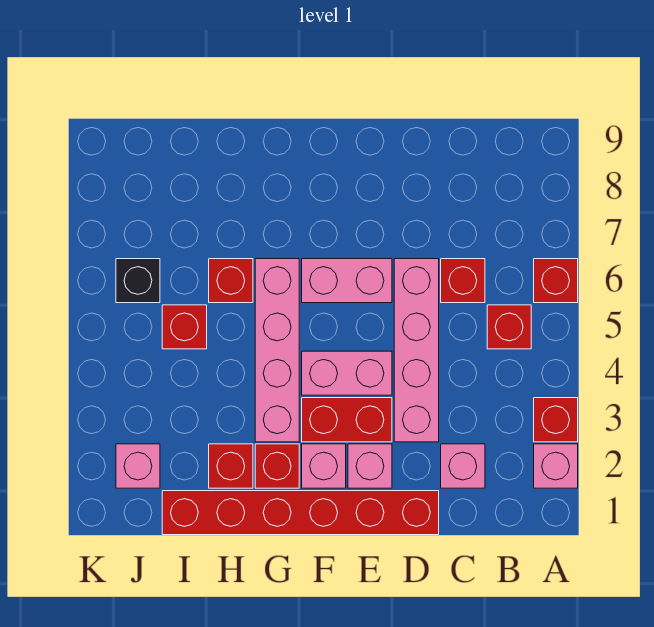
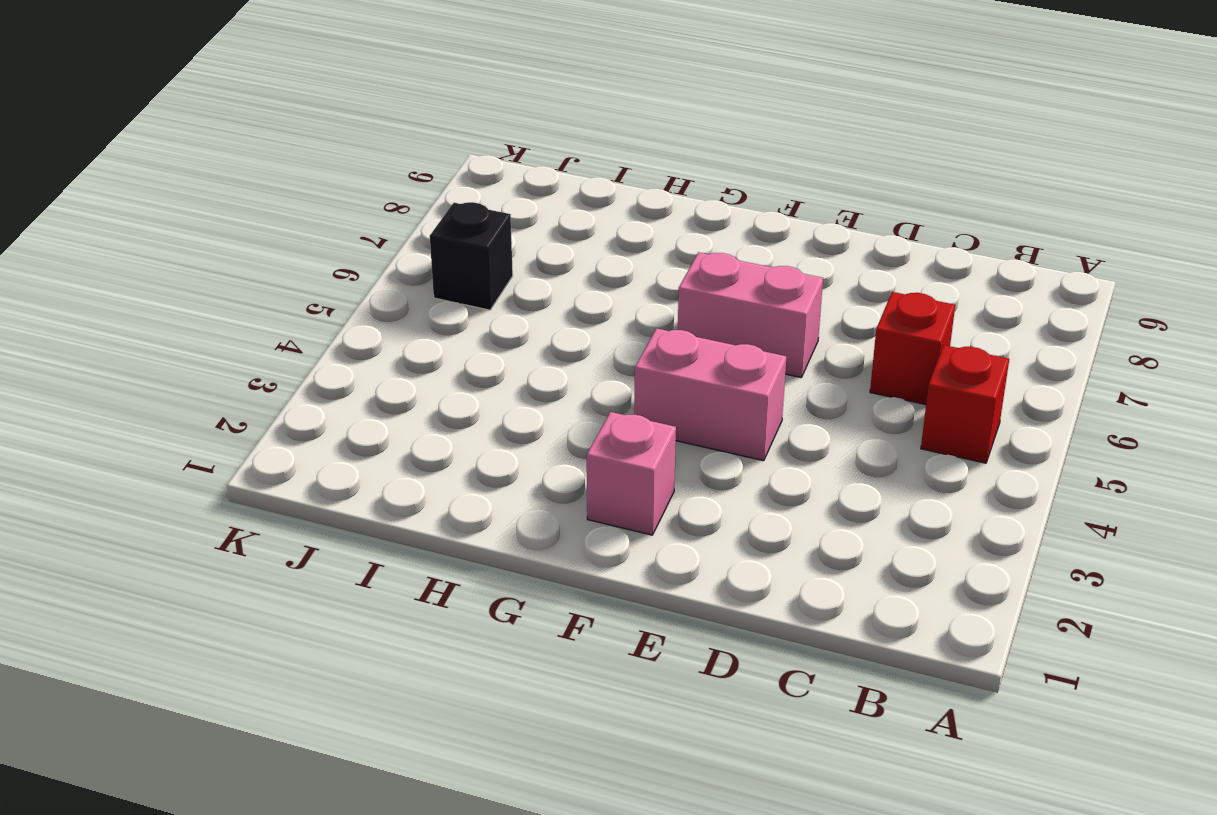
none -> pink 1x1 brick [534,444,578,488]
none -> red 1x1 brick [534,398,578,442]
none -> red 1x1 brick [534,259,578,303]

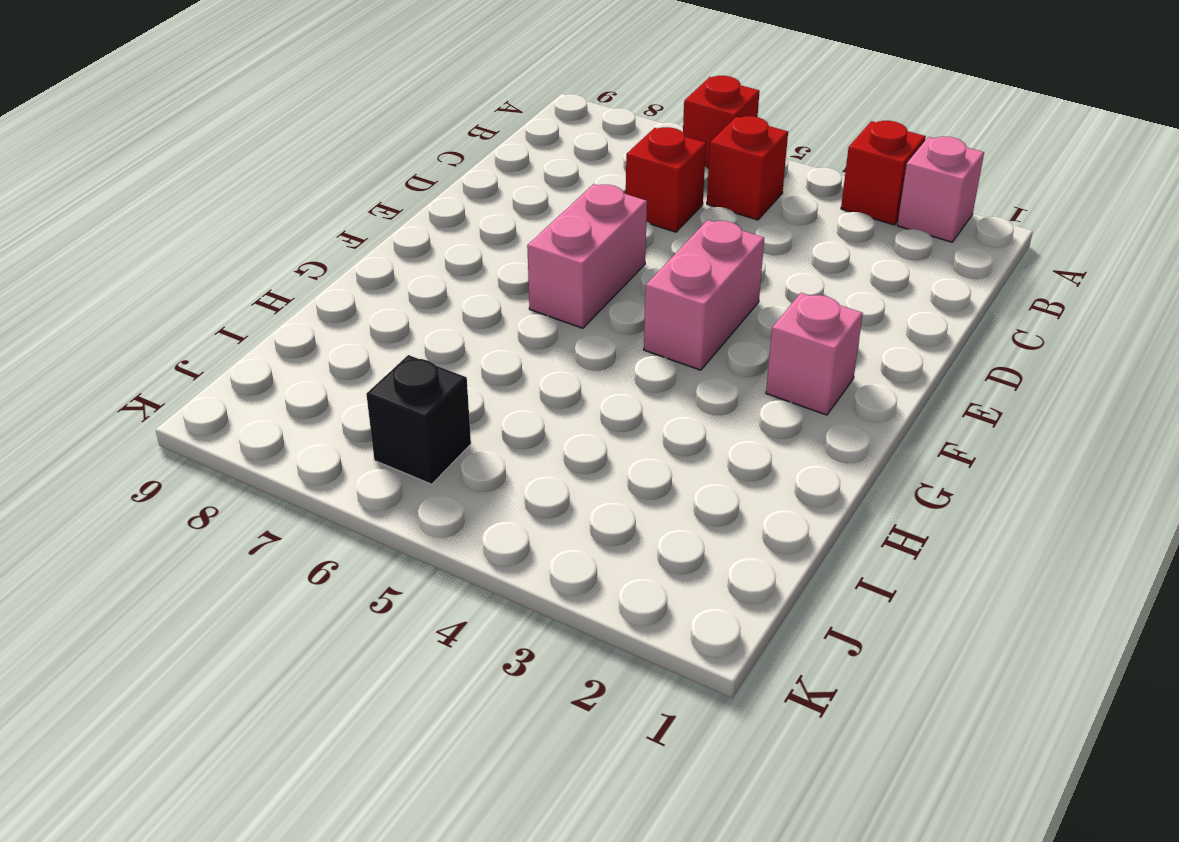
none -> pink 1x1 brick [441,444,485,488]
none -> red 1x6 brick [162,491,439,535]
none -> pink 1x4 brick [394,259,439,442]

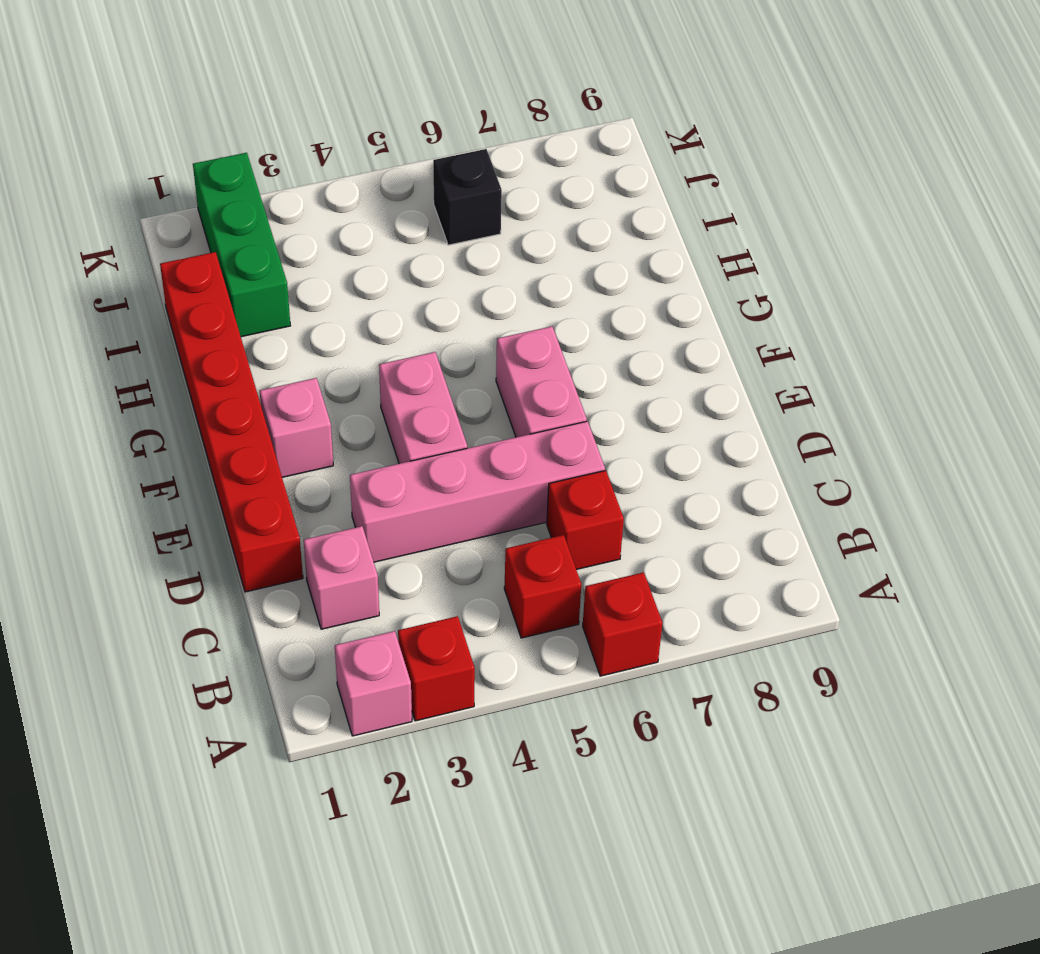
green 1x3 brick [193,153,290,337] -> pink 1x1 brick [116,444,160,488]
none -> pink 1x1 brick [348,444,392,488]
none -> red 1x2 brick [302,398,392,442]
none -> red 1x1 brick [255,444,299,488]

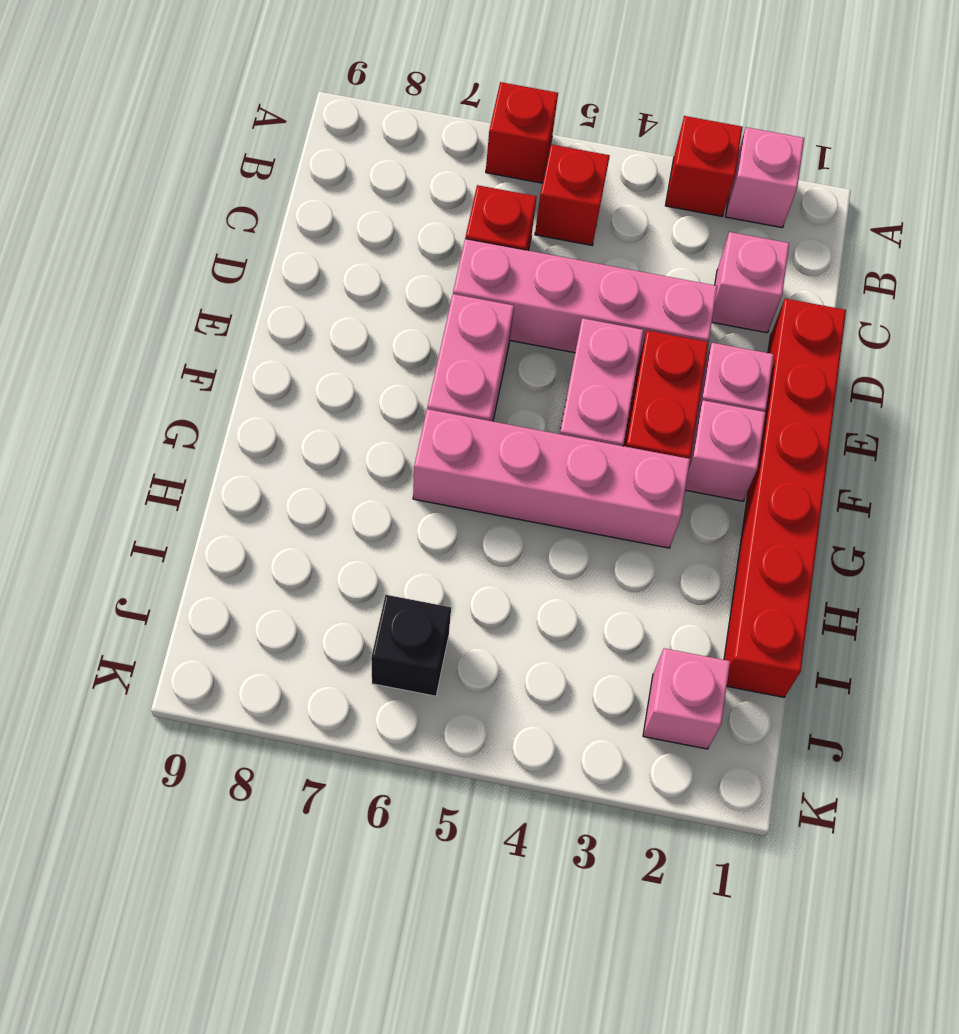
none -> red 1x1 brick [255,444,299,488]
none -> red 1x1 brick [209,444,253,488]
none -> red 1x1 brick [209,259,253,303]

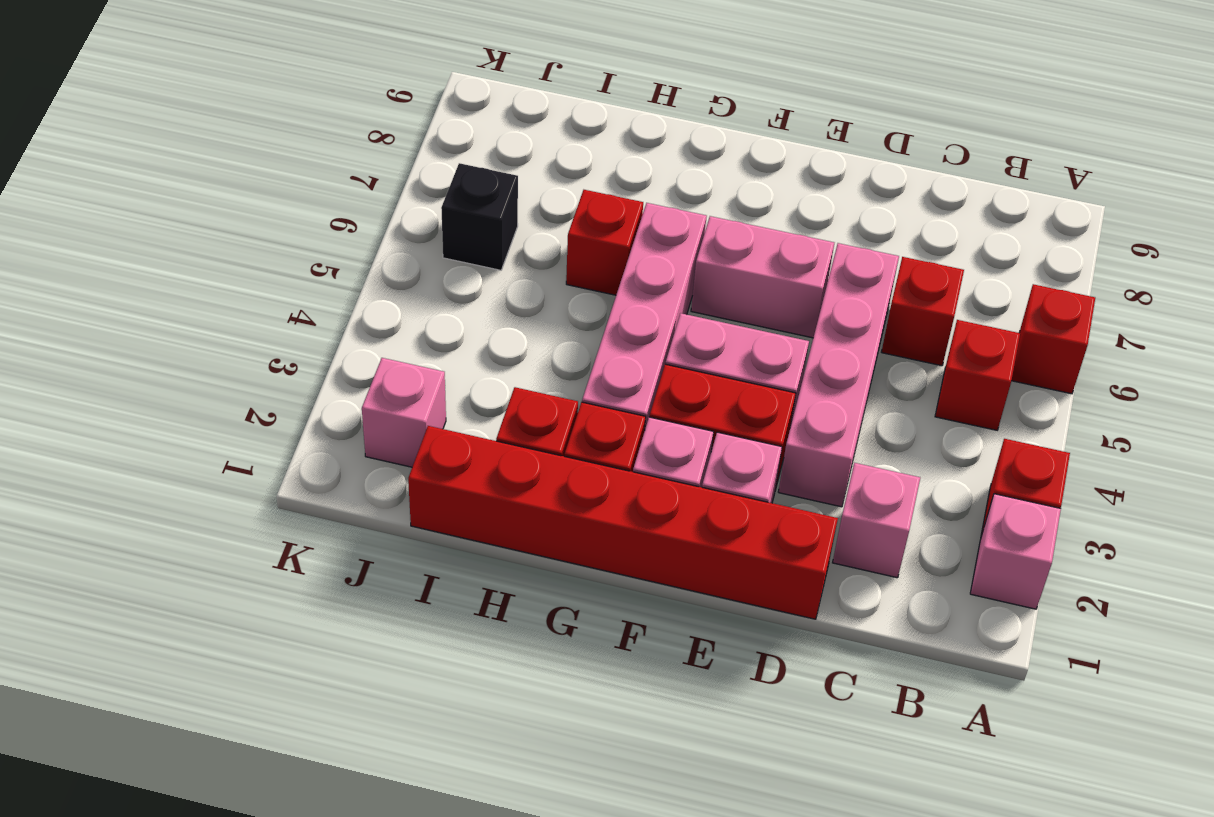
none -> red 1x1 brick [162,305,207,349]

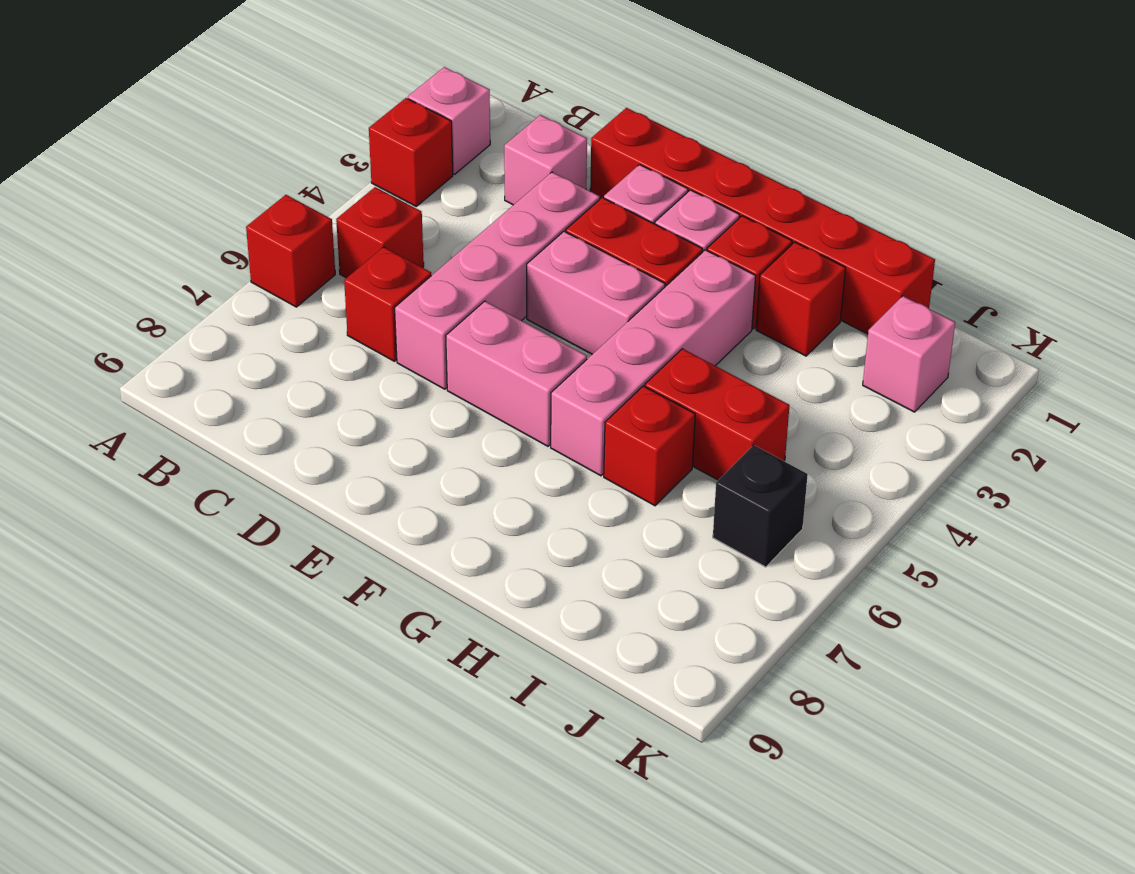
red 1x2 brick [645,349,790,480] -> red 1x1 brick [162,305,207,349]

